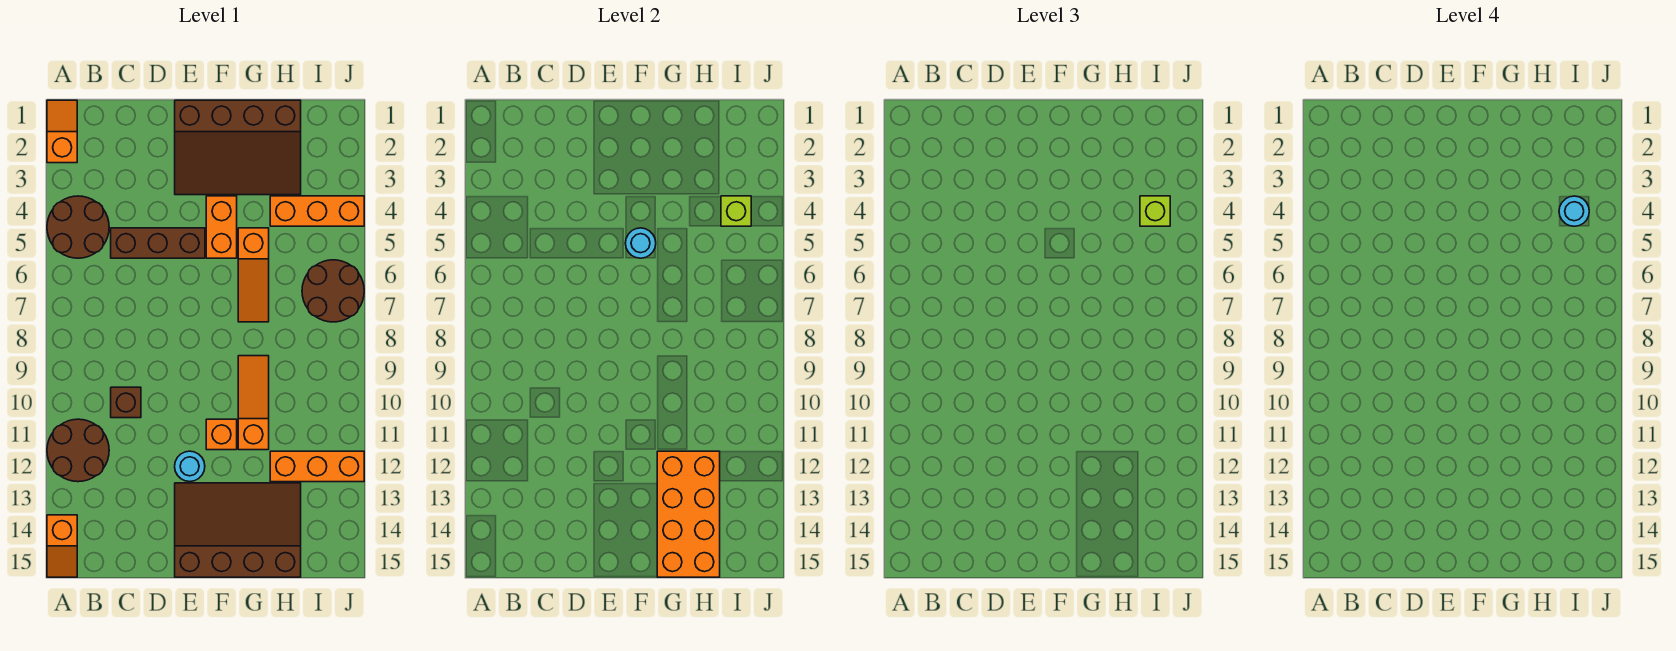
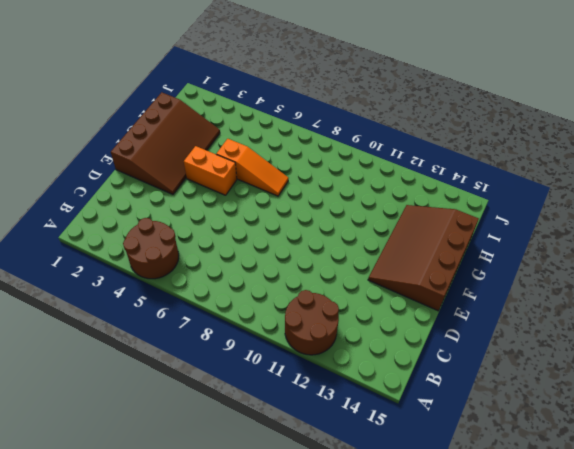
none -> orange 1x2 slope [47,100,77,163]
none -> orange 1x2 slope [47,515,77,577]
none -> brown 1x3 brick [111,228,205,258]

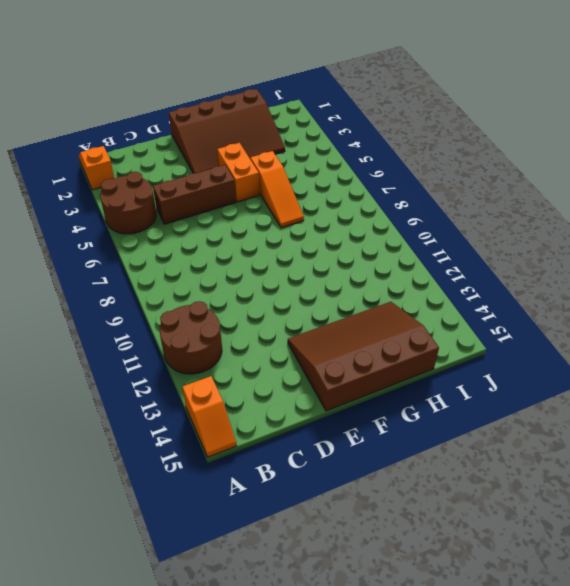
none -> brown 1x1 brick [111,387,141,418]
none -> cyan 1x1 round brick [175,451,205,482]
none -> orange 1x1 brick [206,419,237,450]

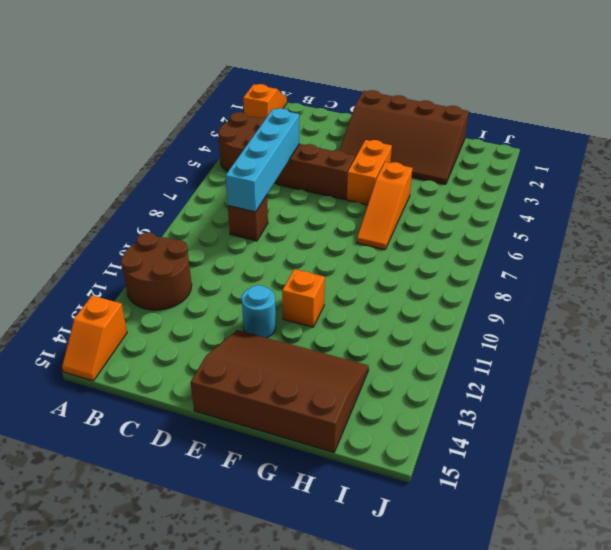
cyan 1x4 brick [226,108,299,212] -> none
brown 1x1 brick [228,195,268,241] -> brown 1x1 brick moved to [111,387,141,418]
none -> orange 1x3 slope [238,356,269,450]
none -> orange 1x3 brick [270,196,364,226]
none -> orange 1x3 brick [270,451,364,482]

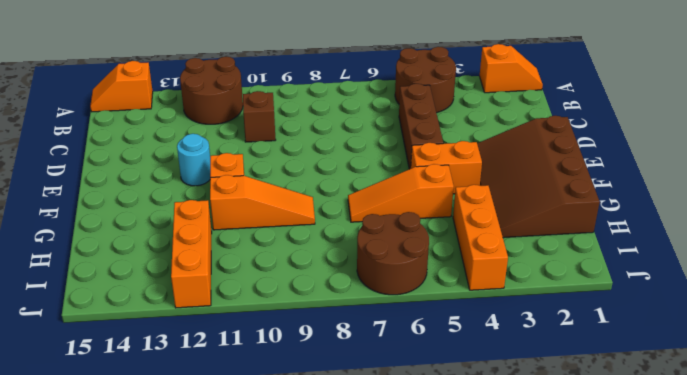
none -> brown 3x4 slope [175,483,301,577]
none -> cyan 1x1 round brick [625,228,656,258]
none -> orange 2x4 brick [657,451,720,577]

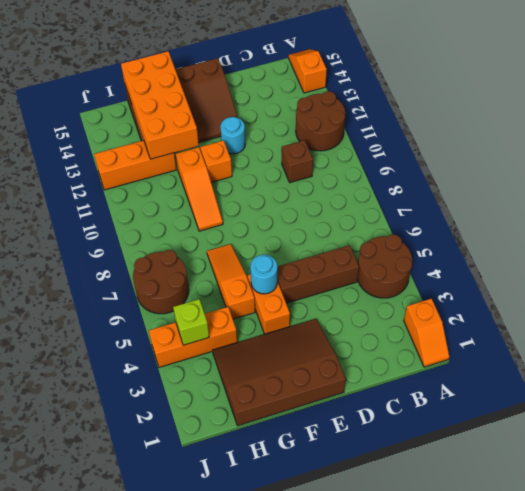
none -> lime 1x1 brick [1140,196,1170,226]
none -> cyan 1x1 round brick [1559,196,1589,226]

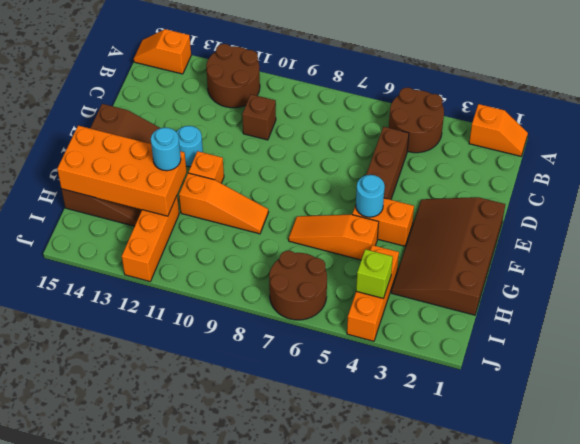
cyan 1x1 round brick [151,128,181,171] -> cyan 1x1 round brick moved to [1559,196,1589,226]
none -> lime 1x1 brick [1140,196,1170,226]

